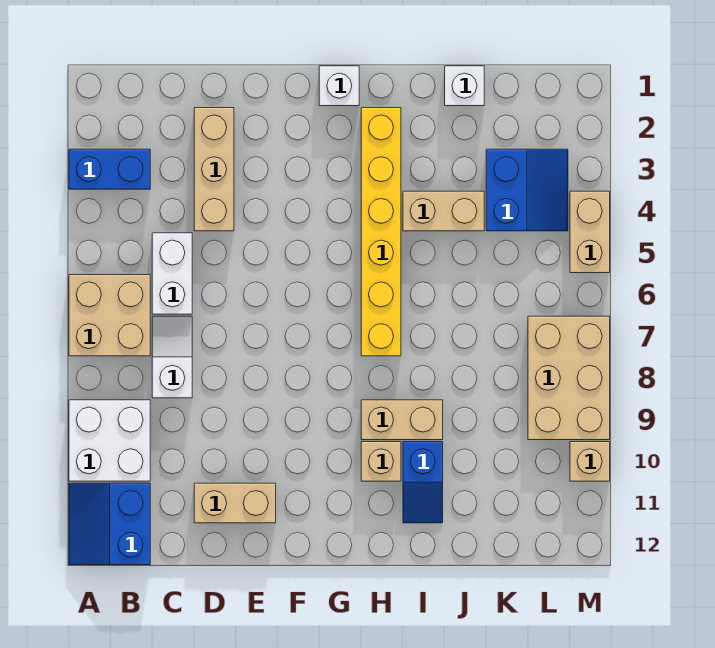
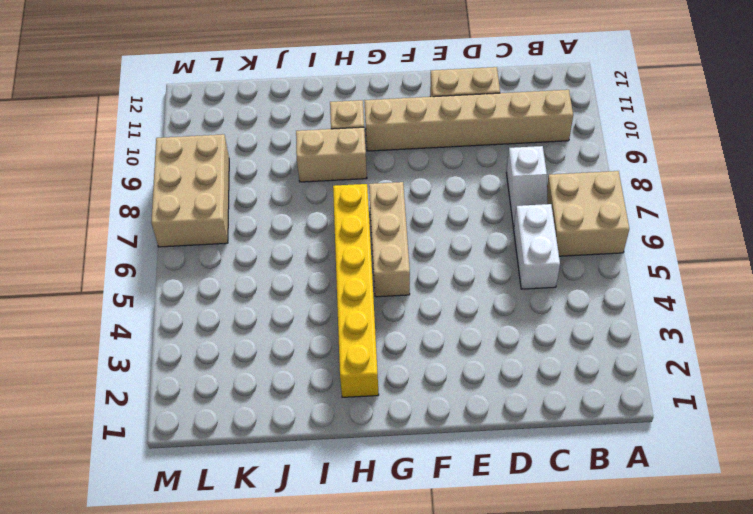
tan 1x6 brick [364,90,573,151] -> white 2x2 brick [69,400,150,481]
tan 1x3 brick [369,182,410,297] -> tan 1x3 brick moved to [194,108,234,231]
none -> blue 1x2 brick [69,149,150,189]
none -> blue 2x2 slope [69,483,150,565]
none -> white 1x1 brick [319,66,359,106]

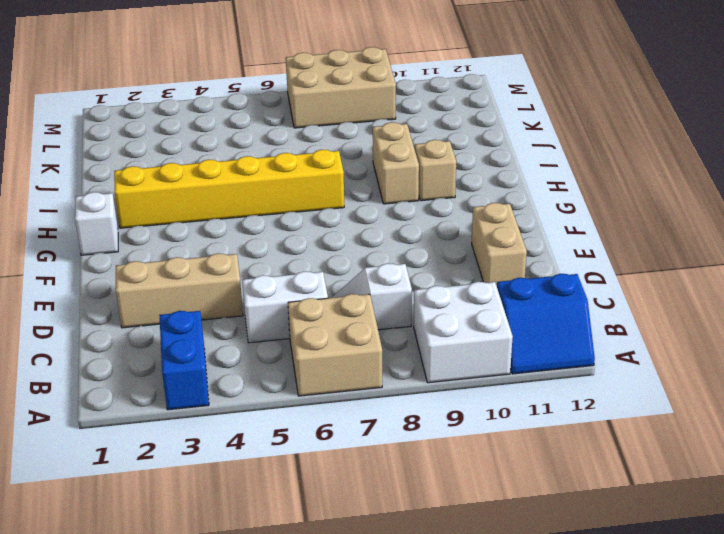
none -> tan 1x2 brick [403,191,484,231]
none -> blue 1x2 slope [403,442,443,523]
none -> white 1x1 brick [445,66,484,106]

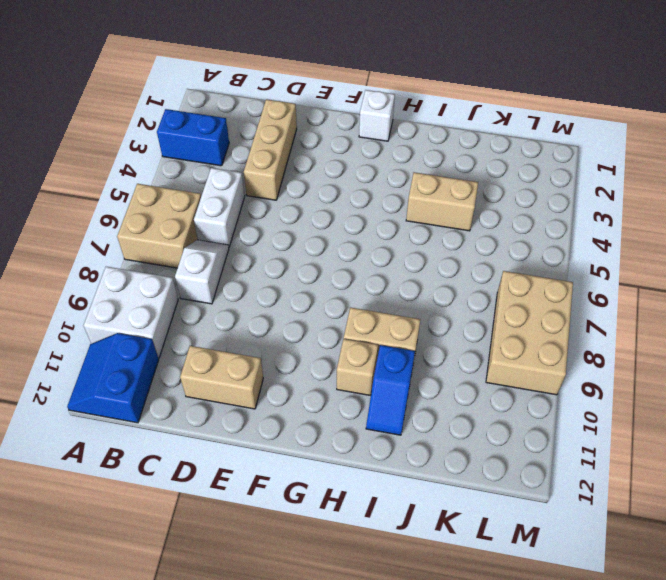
none -> yellow 1x6 brick [361,108,401,356]
none -> white 1x1 brick [445,66,484,106]
none -> blue 2x2 slope [486,149,568,231]

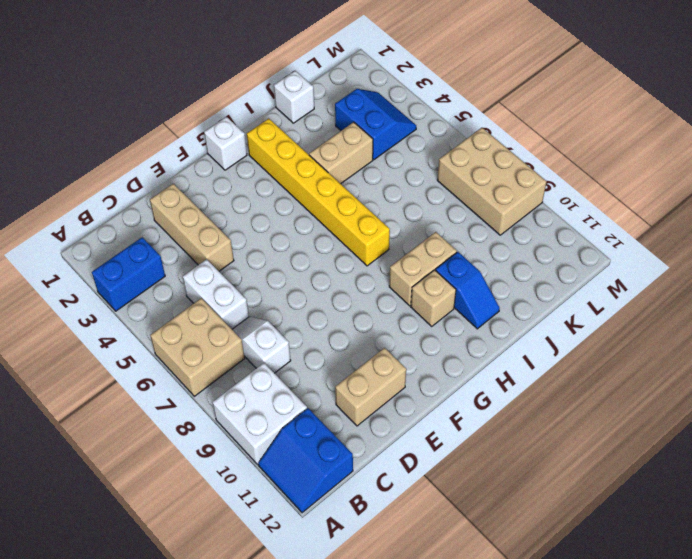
none -> tan 1x2 brick [570,191,610,273]
none -> tan 1x1 brick [570,442,610,481]

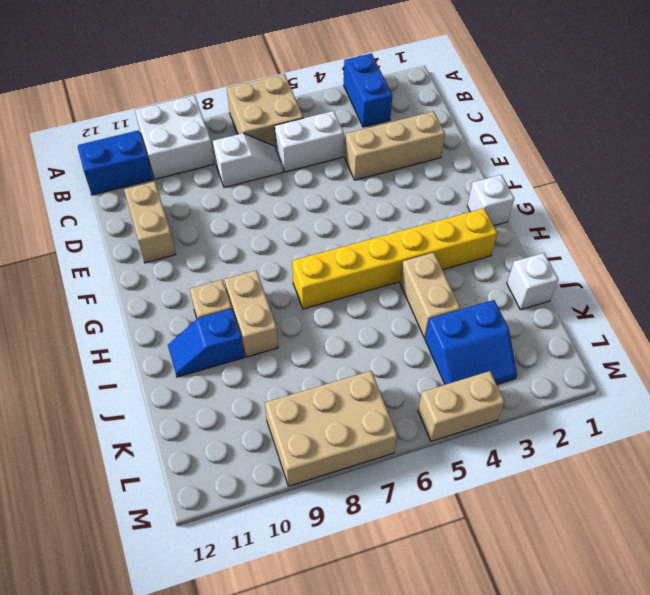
none -> tan 1x1 brick [570,442,610,481]

